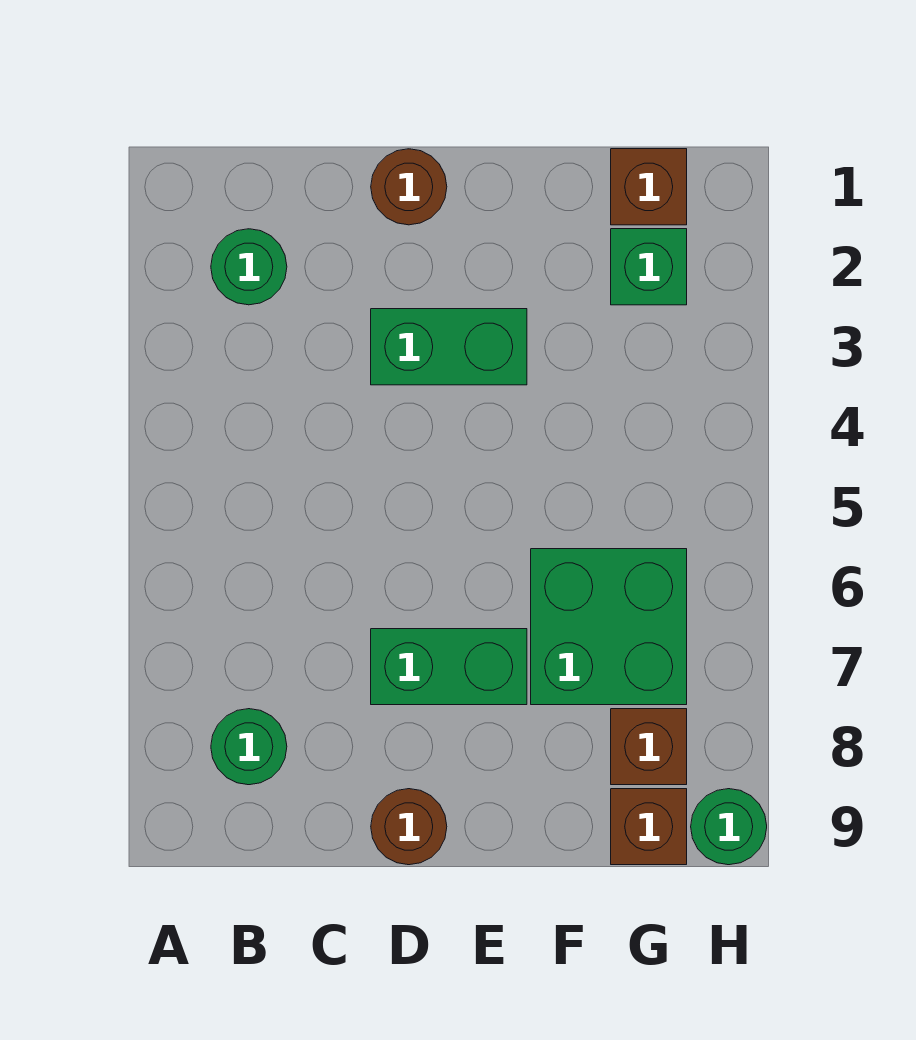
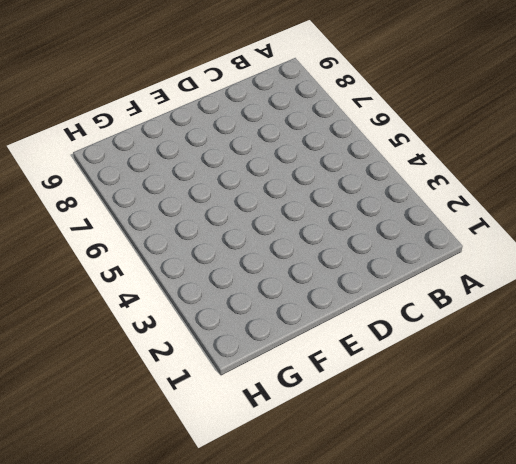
none -> green 1x1 round brick [211,229,287,305]
none -> green 1x1 round brick [211,709,287,785]
none -> brown 1x1 round brick [371,149,447,225]

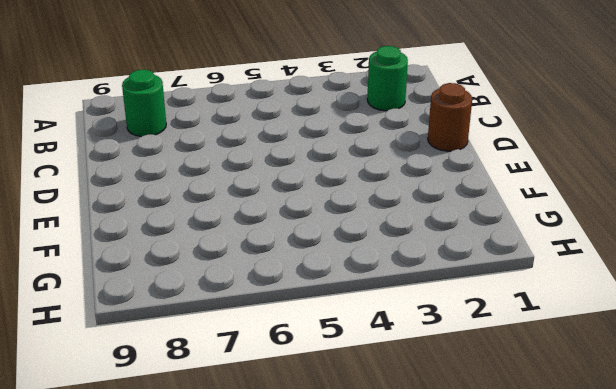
none -> green 1x2 brick [371,309,527,385]
none -> green 1x2 brick [371,629,527,705]
none -> brown 1x1 round brick [371,789,447,865]

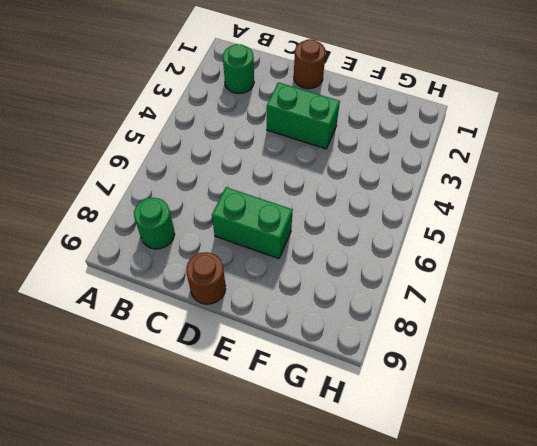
none -> green 2x2 brick [531,549,687,705]
none -> brown 1x1 brick [611,149,687,225]
none -> green 1x1 brick [611,229,687,305]

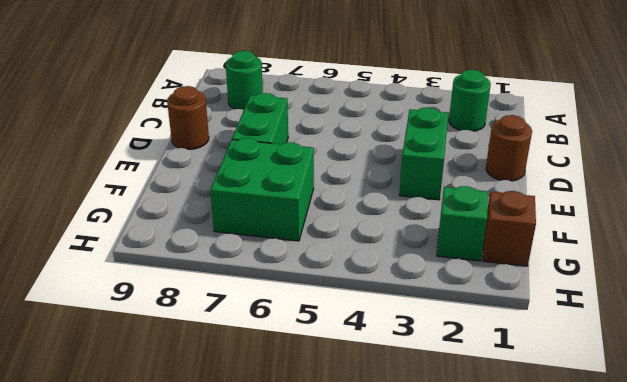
none -> brown 1x1 brick [611,709,687,785]
none -> brown 1x1 brick [611,789,687,865]
none -> green 1x1 round brick [691,789,767,865]

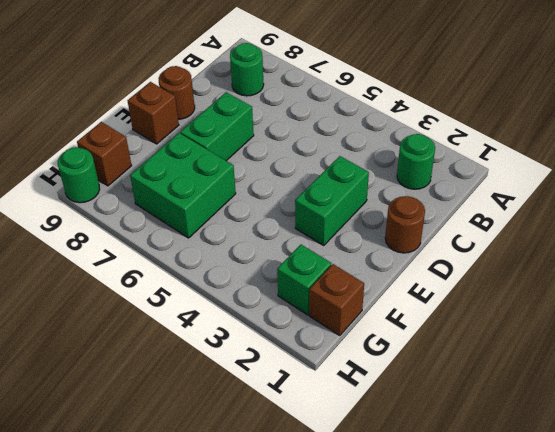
brown 1x1 brick [128,82,179,144] -> brown 1x1 brick moved to [611,709,687,785]

